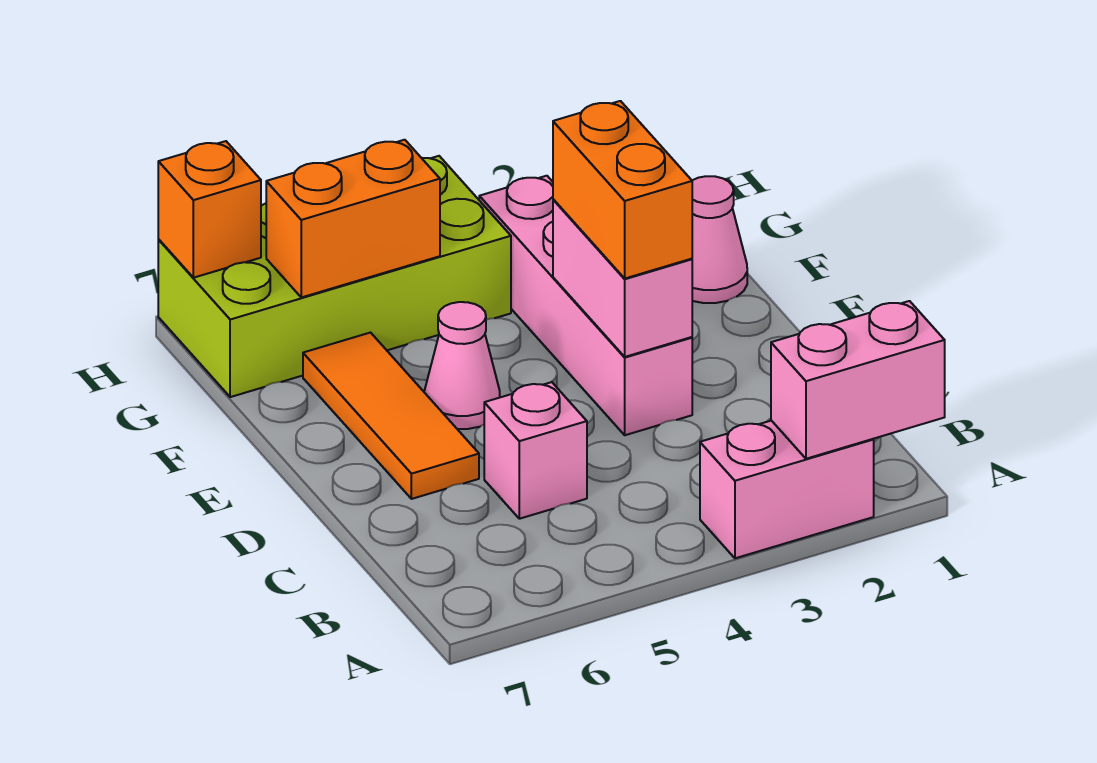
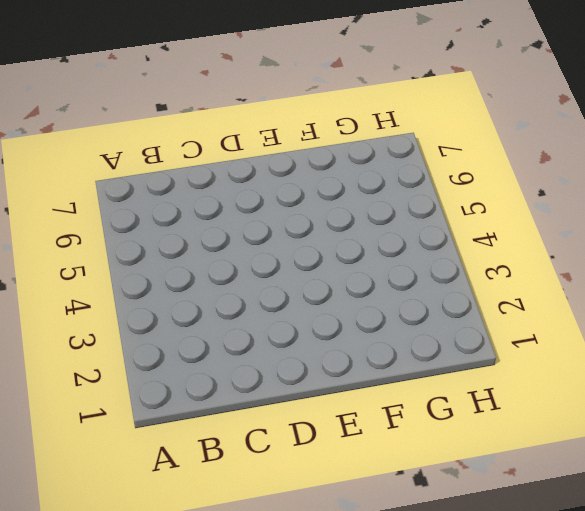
none -> pink 1x2 brick [700,421,874,558]
none -> pink 1x1 brick [484,382,587,519]
none -> pink 1x4 brick [479,176,692,435]

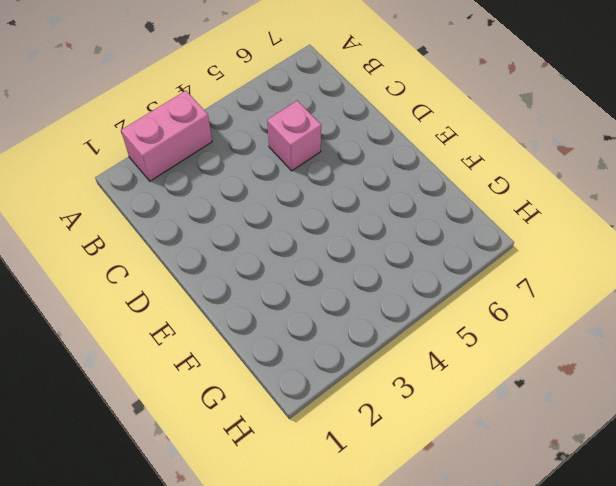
none -> pink 1x4 brick [479,176,692,435]
none -> orange 1x3 tile [303,333,479,499]
none -> pink 1x1 cone [424,302,500,429]

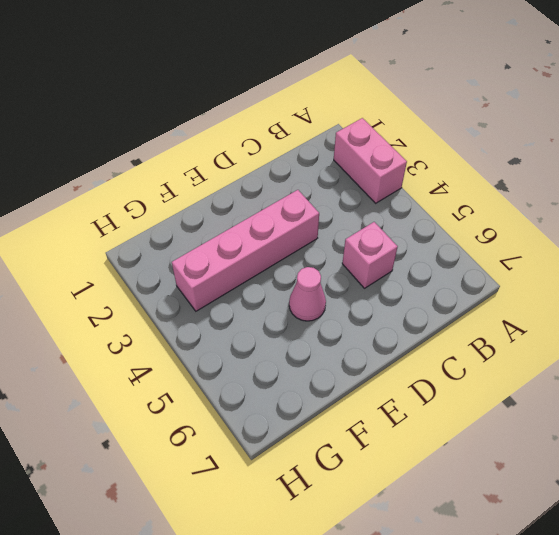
none -> orange 1x3 tile [303,333,479,499]
none -> pink 1x1 cone [692,176,747,303]
none -> lime 2x4 brick [158,156,511,397]

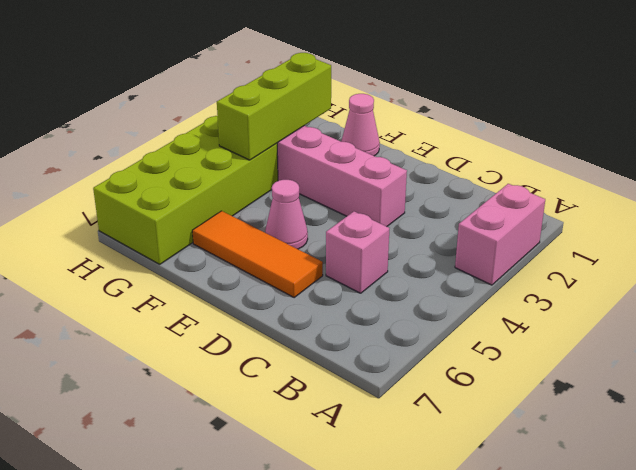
lime 1x3 brick [217,53,331,160] -> none
none -> pink 1x2 brick [771,301,945,459]
none -> pink 1x2 brick [553,199,692,357]
none -> orange 1x2 brick [266,140,440,297]

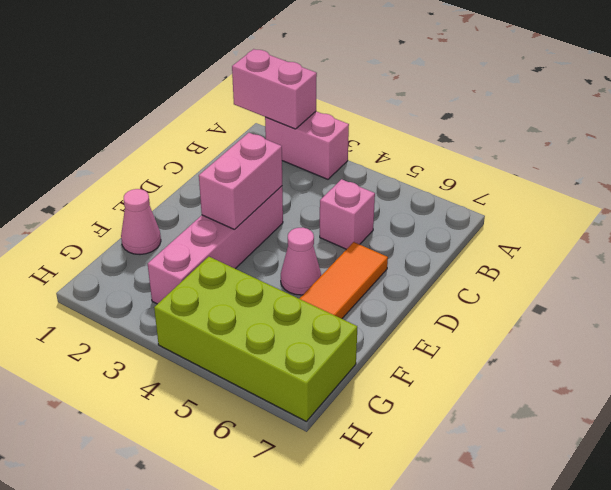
none -> orange 1x2 brick [266,140,440,297]
none -> orange 1x1 brick [158,141,261,278]
none -> orange 1x2 brick [553,101,692,278]

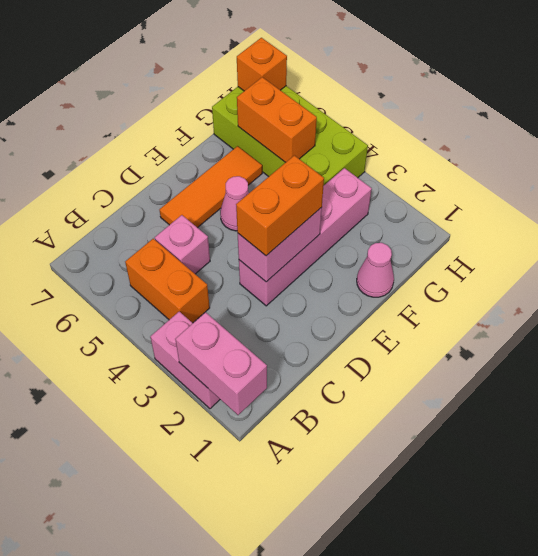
orange 1x2 brick [125,239,210,323] -> none

